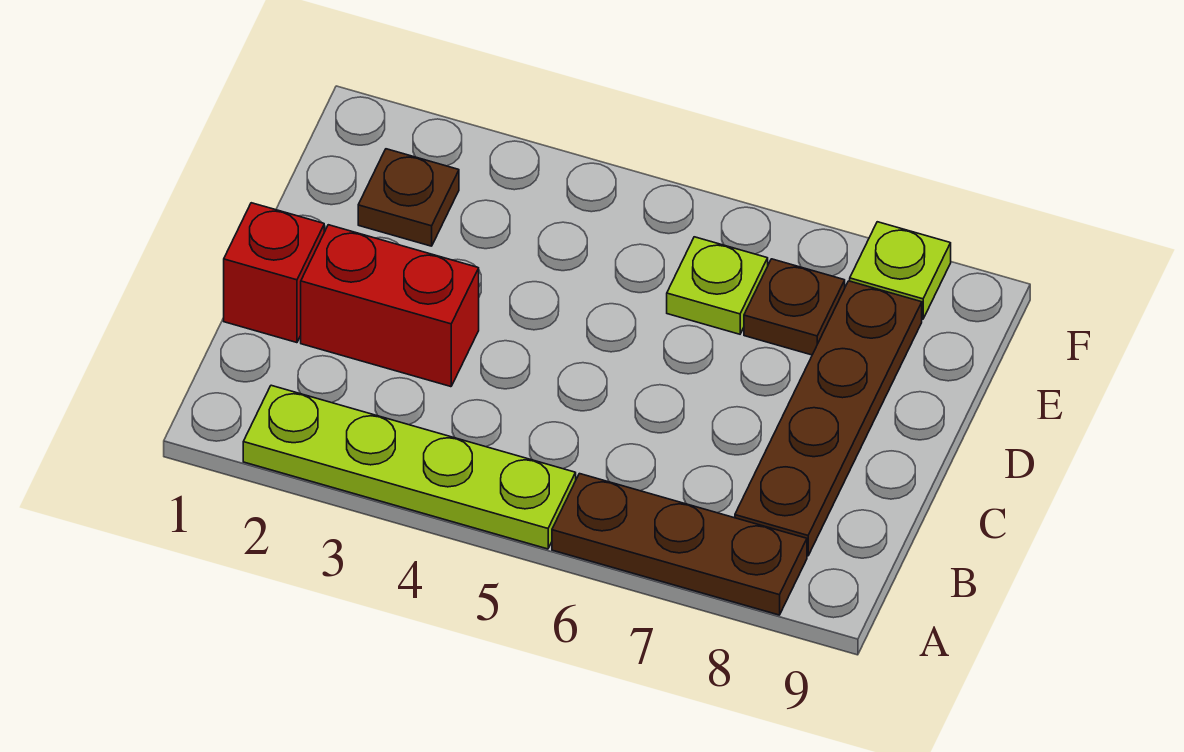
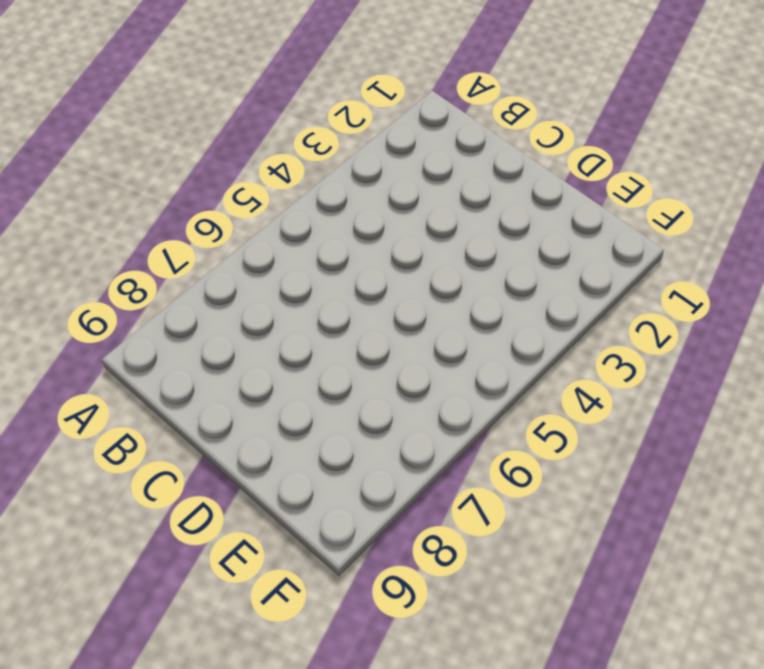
none -> lime 1x4 plate [243,385,576,549]
none -> brown 1x3 plate [552,474,807,615]

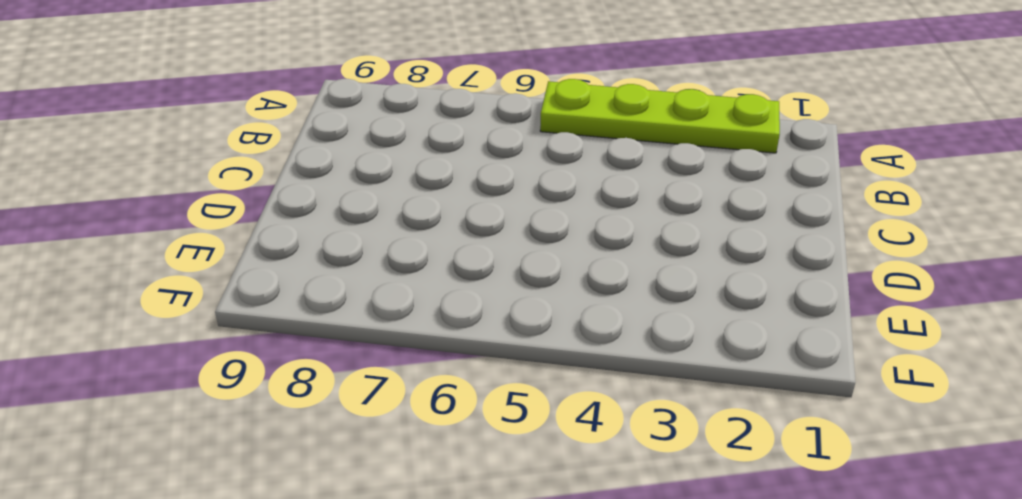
none -> brown 1x3 plate [552,474,807,615]
none -> brown 1x4 plate [735,281,922,556]

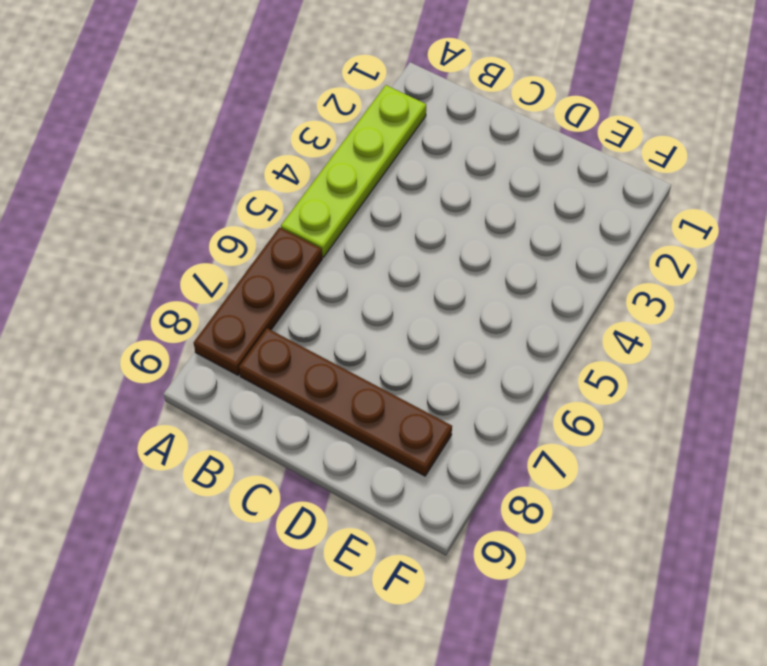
none -> red 1x1 brick [224,203,324,343]
none -> red 1x2 brick [301,225,479,387]

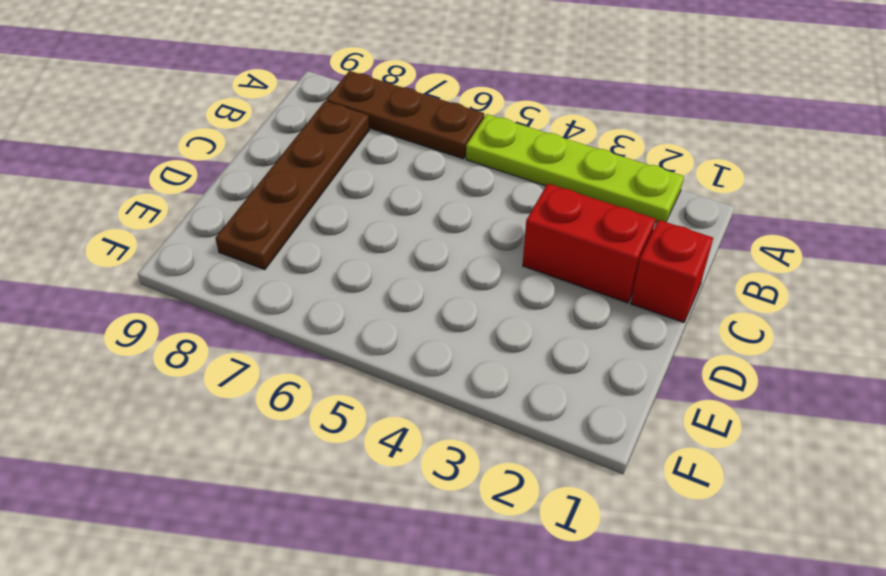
none -> brown 1x1 plate [358,149,459,246]
none -> lime 1x1 plate [667,237,768,334]

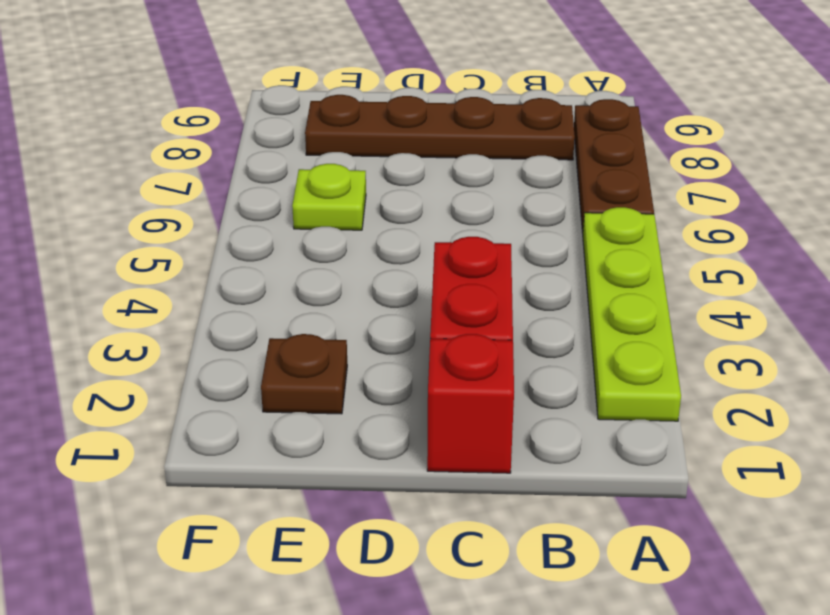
none -> brown 1x1 plate [744,259,845,355]
none -> lime 1x1 plate [850,222,951,319]

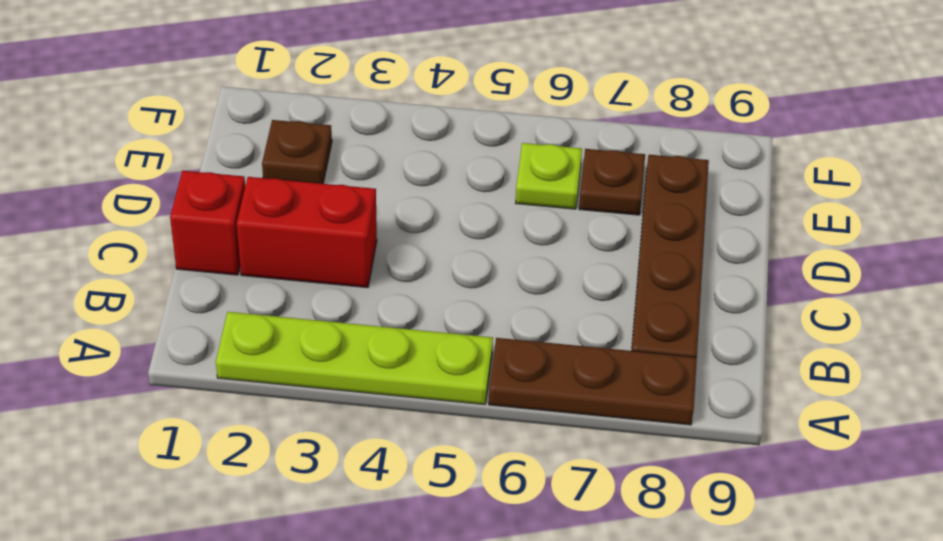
none -> lime 1x1 plate [850,222,951,319]

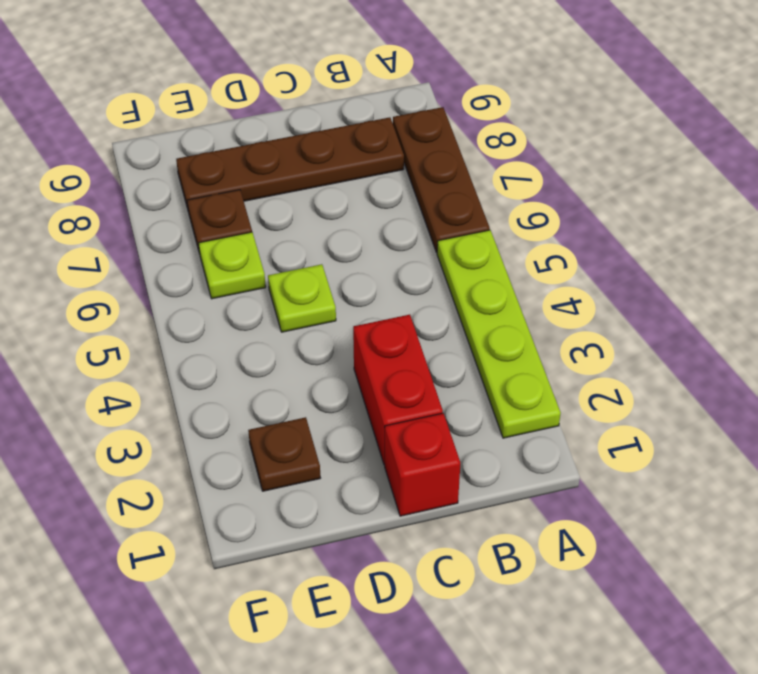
lime 1x1 plate [268,264,336,332] -> lime 1x1 plate moved to [850,222,951,319]

